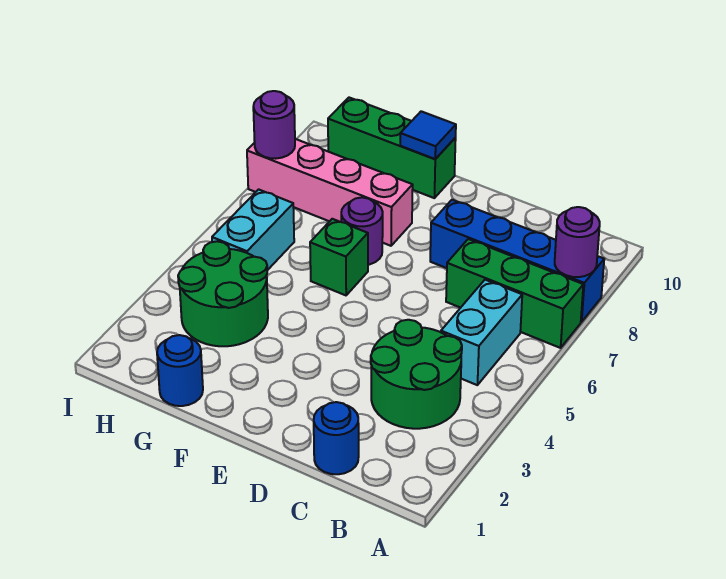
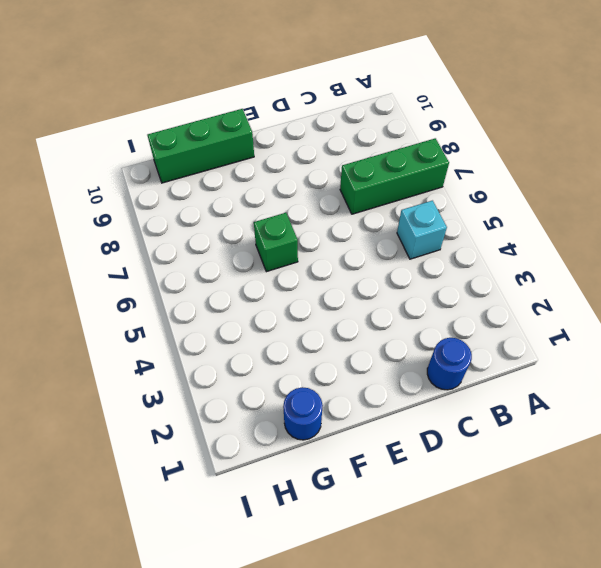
cyan 1x1 brick [397,201,447,259] -> cyan 1x2 brick [441,280,522,385]
none -> blue 1x4 brick [430,200,604,322]
none -> green 2x2 round brick [371,320,462,429]
none -> purple 1x1 round brick [341,197,383,265]

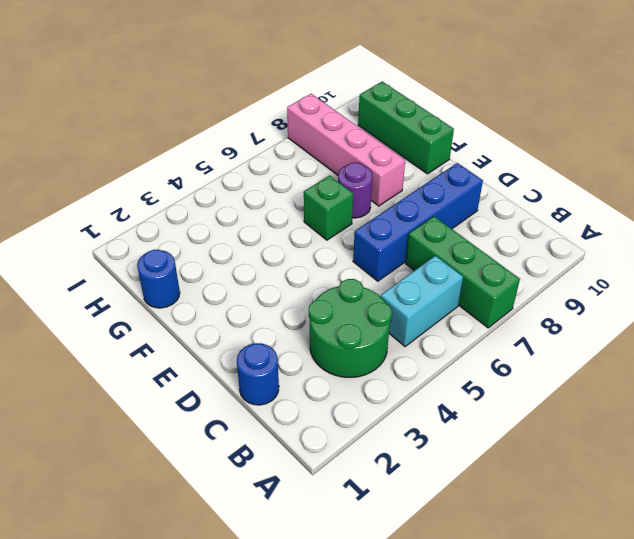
blue 1x4 brick [353,163,483,281] -> blue 1x4 brick turned to [430,200,604,322]
none -> green 2x2 round brick [178,241,268,346]
none -> cyan 1x2 brick [212,189,294,270]
none -> purple 1x1 round brick [555,207,600,277]

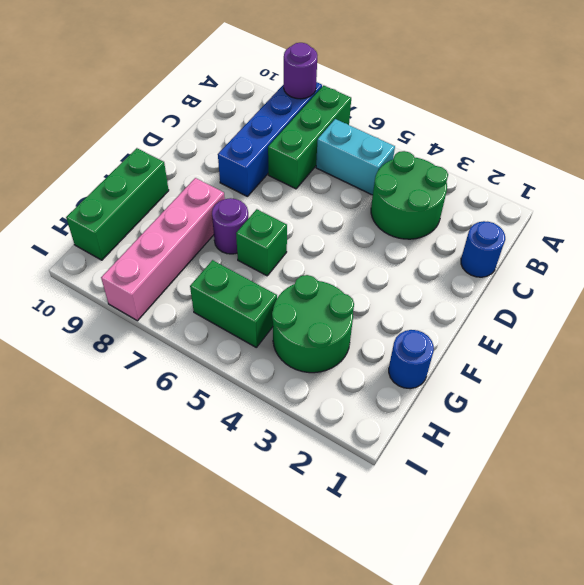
green 1x2 brick [190,260,277,347] -> cyan 1x2 brick [212,189,294,270]
none -> blue 1x1 tile [400,111,456,159]
none -> purple 1x1 round brick [253,91,295,159]

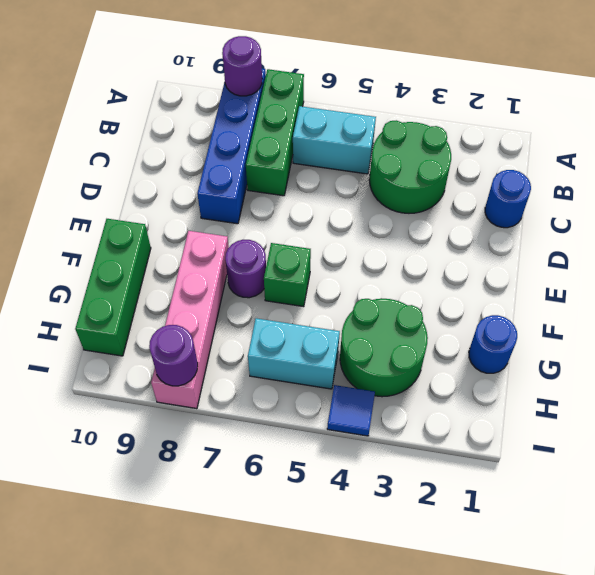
blue 1x1 tile [327,385,375,436] -> blue 1x1 tile moved to [400,111,456,159]

